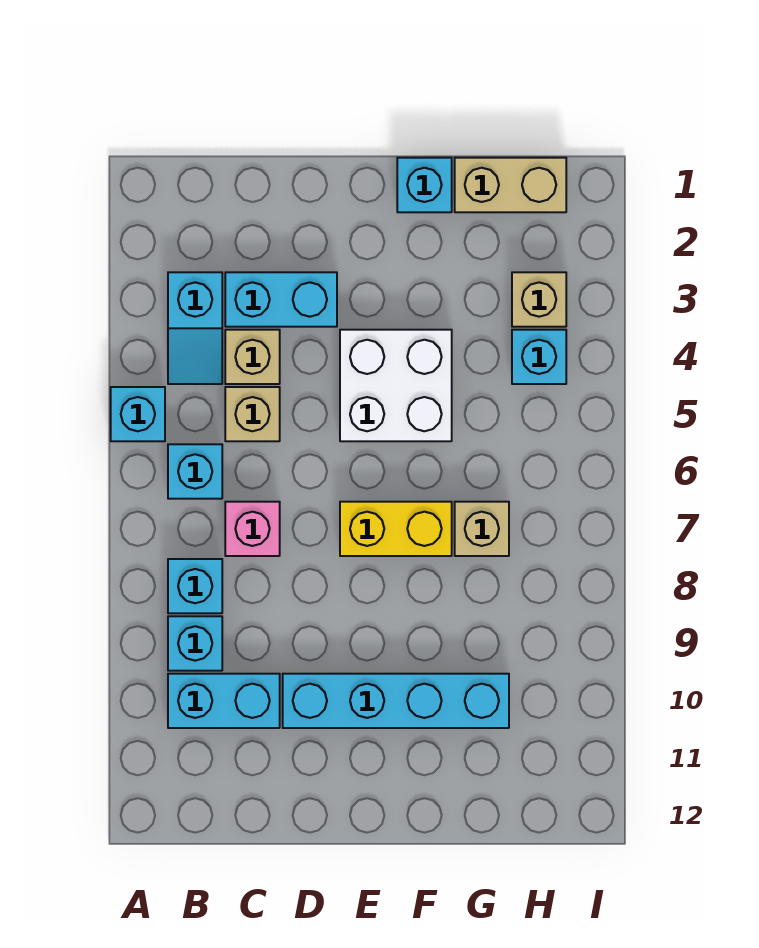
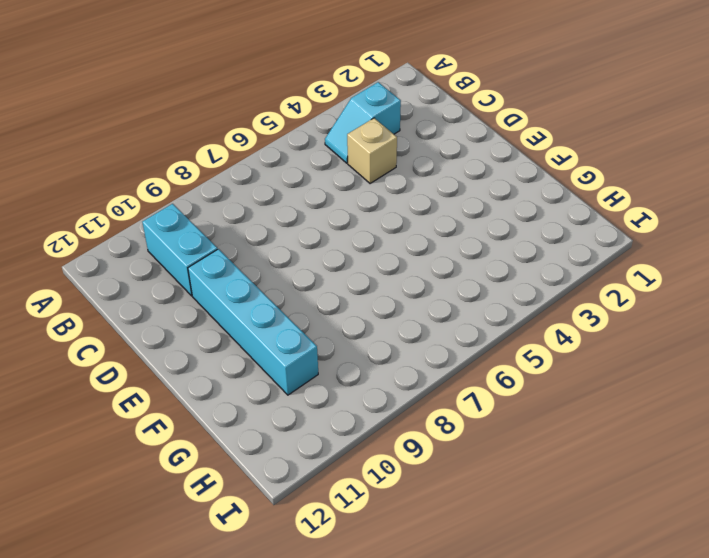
none -> cyan 1x1 brick [111,387,165,441]
none -> cyan 1x1 brick [168,444,222,499]
none -> cyan 1x1 brick [168,559,222,613]

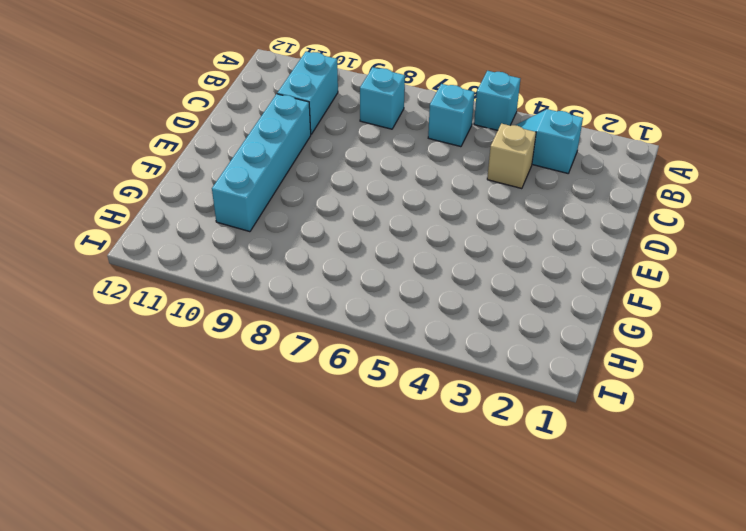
none -> cyan 1x1 brick [168,616,222,671]
none -> cyan 1x2 brick [225,272,337,327]
none -> tan 1x1 brick [225,387,280,441]

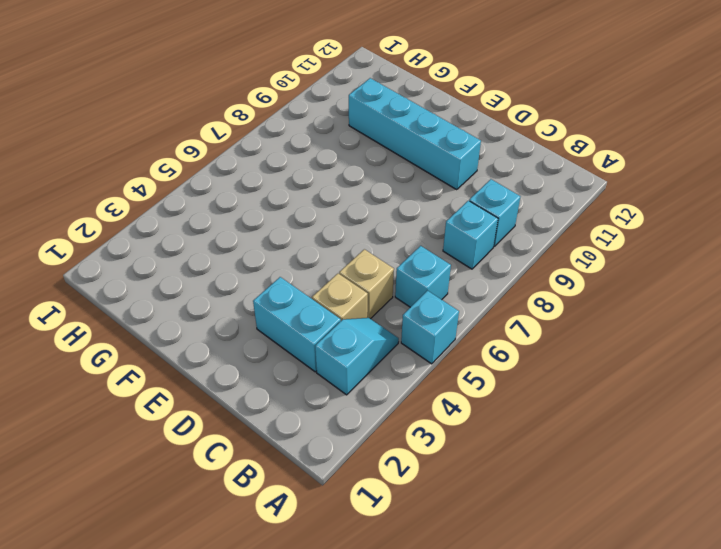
none -> cyan 1x2 brick [168,674,280,728]
none -> pink 1x1 brick [225,502,280,556]
none -> white 2x2 brick [340,330,452,441]

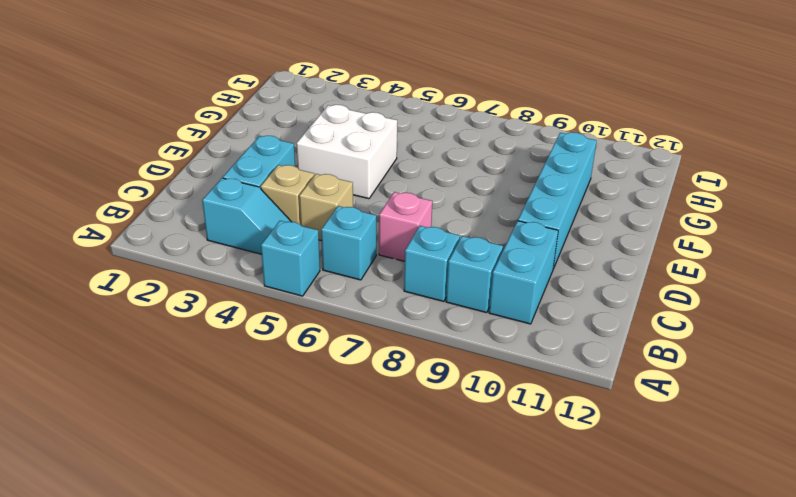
none -> yellow 1x2 brick [340,502,452,556]
none -> cyan 1x1 brick [397,158,452,212]
none -> tan 1x2 brick [455,158,566,212]

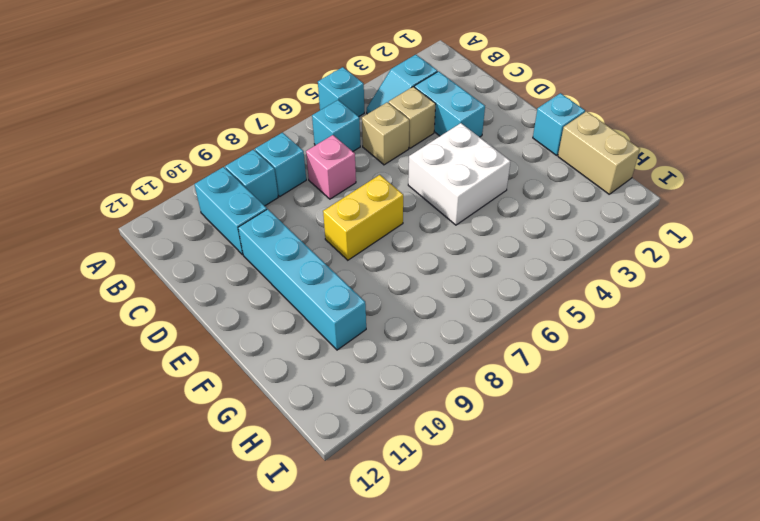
yellow 1x2 brick [323,175,403,260] -> yellow 1x2 brick turned to [340,502,452,556]
none -> tan 1x1 brick [455,502,509,556]
none -> tan 1x1 brick [512,272,566,327]
none -> cyan 1x1 brick [512,330,566,384]

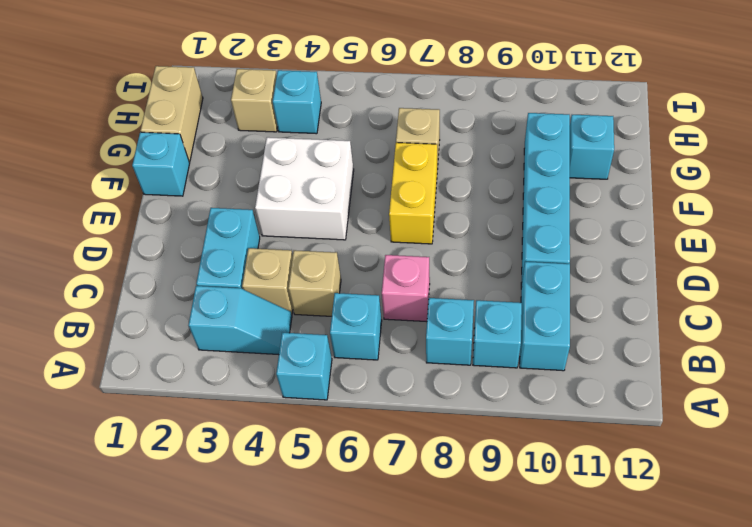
cyan 1x1 brick [570,115,614,179] -> none

